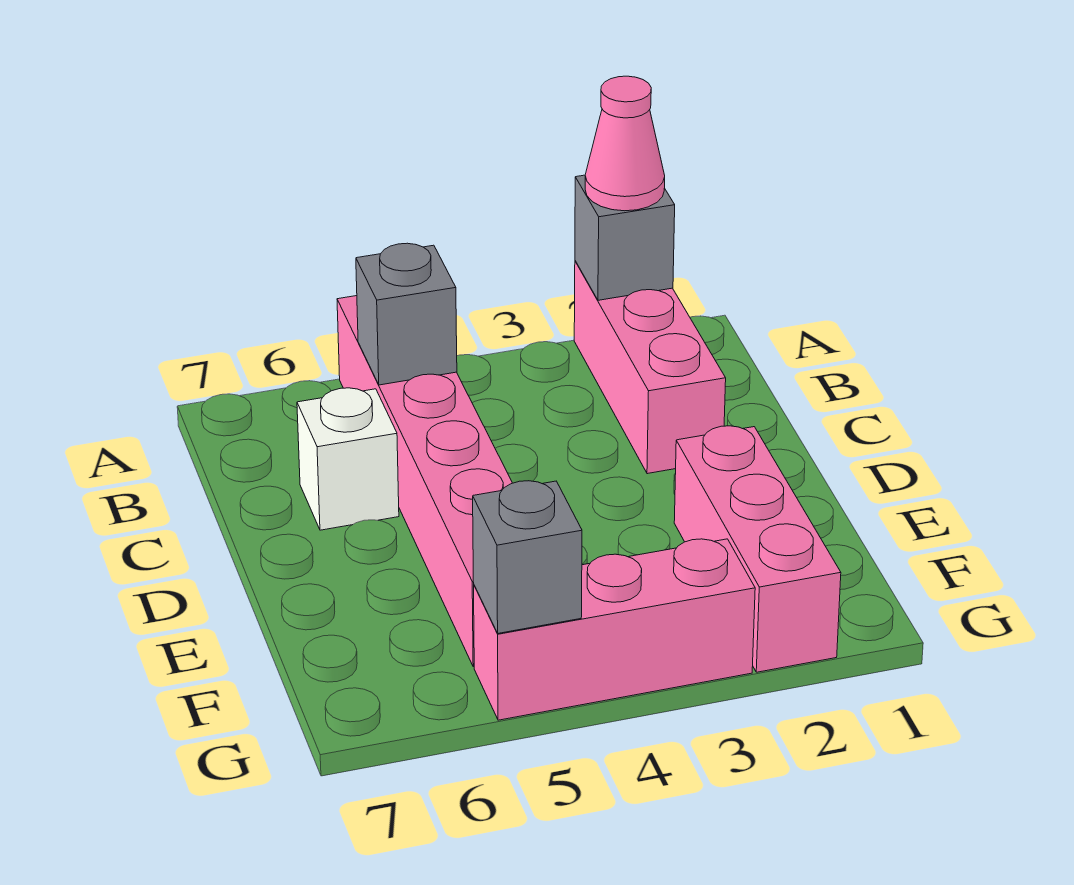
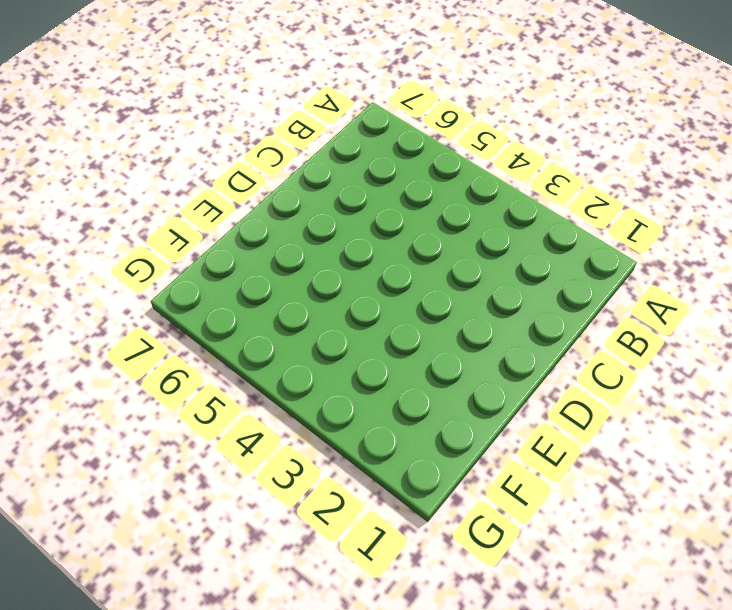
none -> pink 1x3 brick [574,261,726,474]
none -> pink 1x6 brick [337,296,512,667]

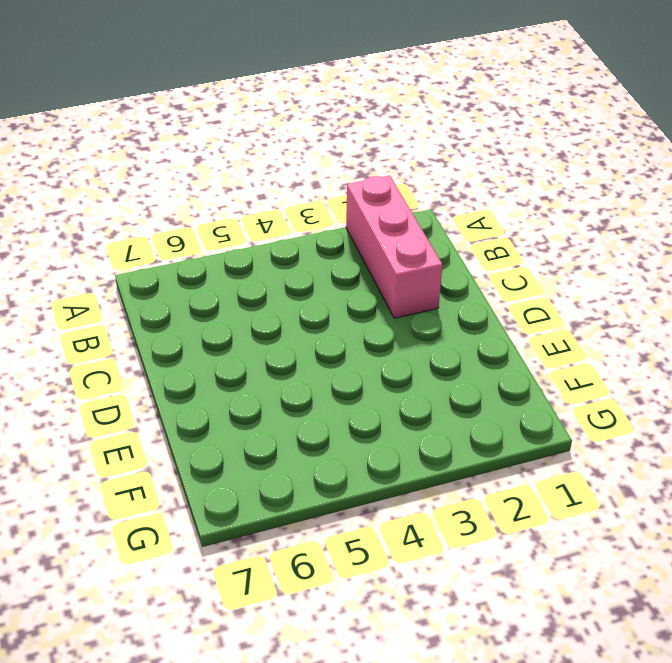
none -> pink 1x6 brick [337,296,512,667]
none -> white 1x1 brick [297,388,399,530]

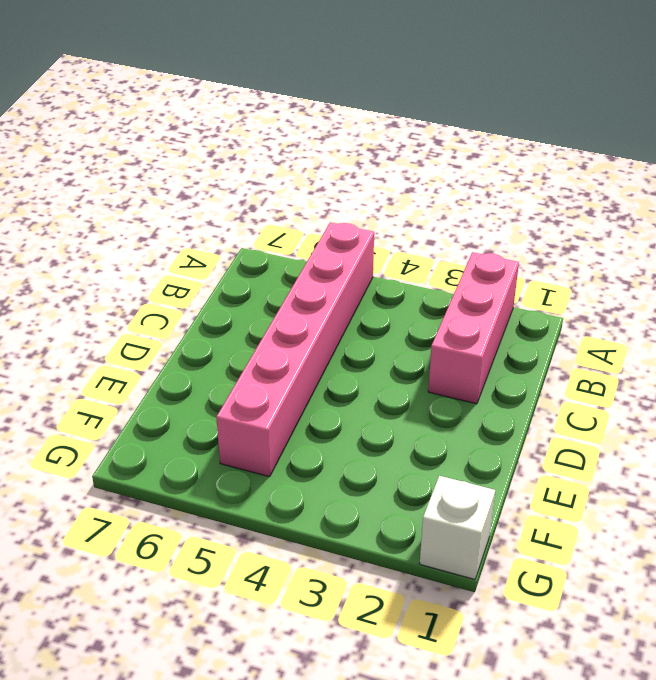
white 1x1 brick [420,476,495,579] -> white 1x1 brick moved to [297,388,399,530]
none -> pink 1x3 brick [674,426,841,672]
none -> pink 1x3 brick [474,539,755,720]

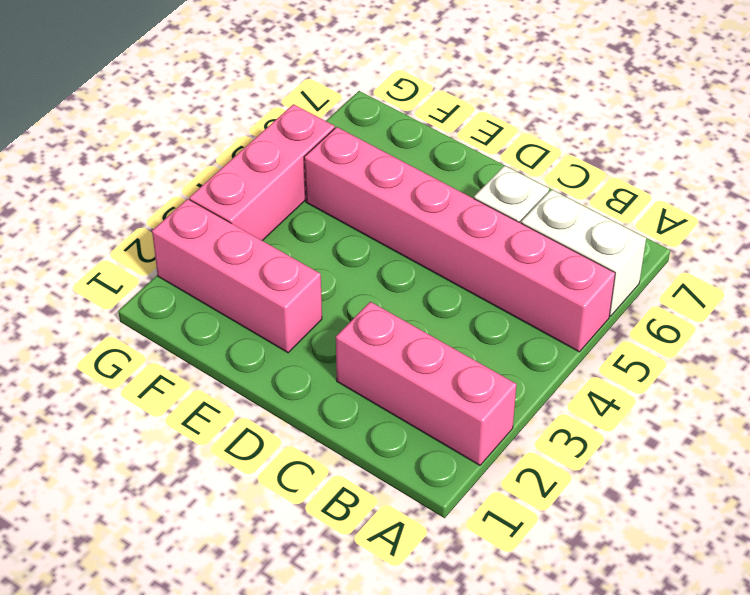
white 1x2 brick [521,190,646,316] -> none
none -> grey 1x1 brick [575,175,675,300]
none -> grey 1x1 brick [356,243,457,385]

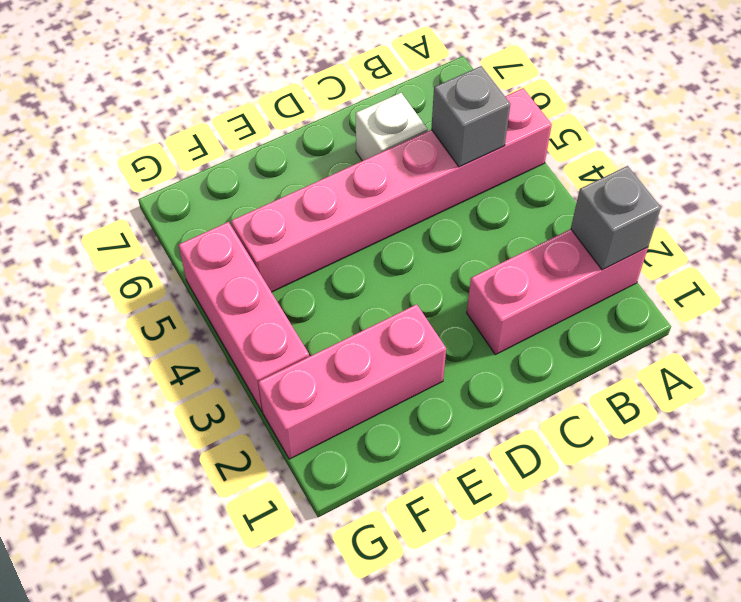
none -> grey 1x1 brick [473,481,582,633]
none -> pink 1x1 cone [585,76,665,211]

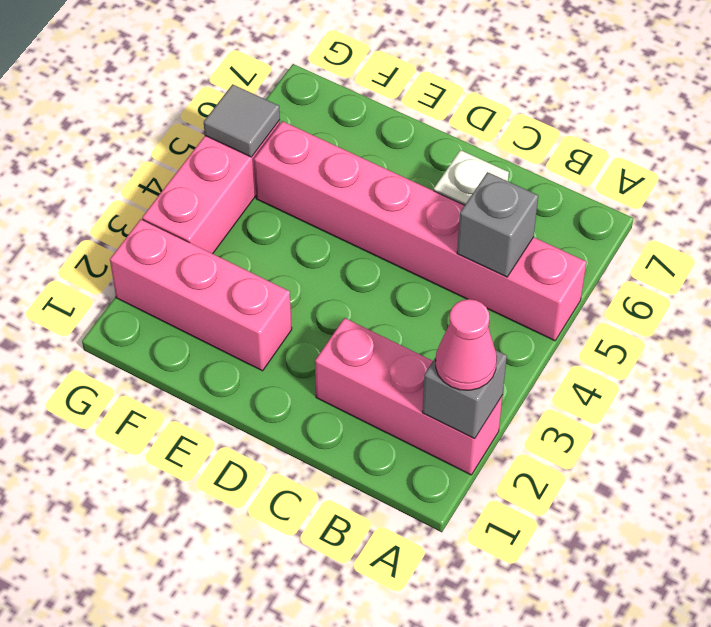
grey 1x1 tile [204,84,280,157] -> grey 1x1 brick [473,481,582,633]

